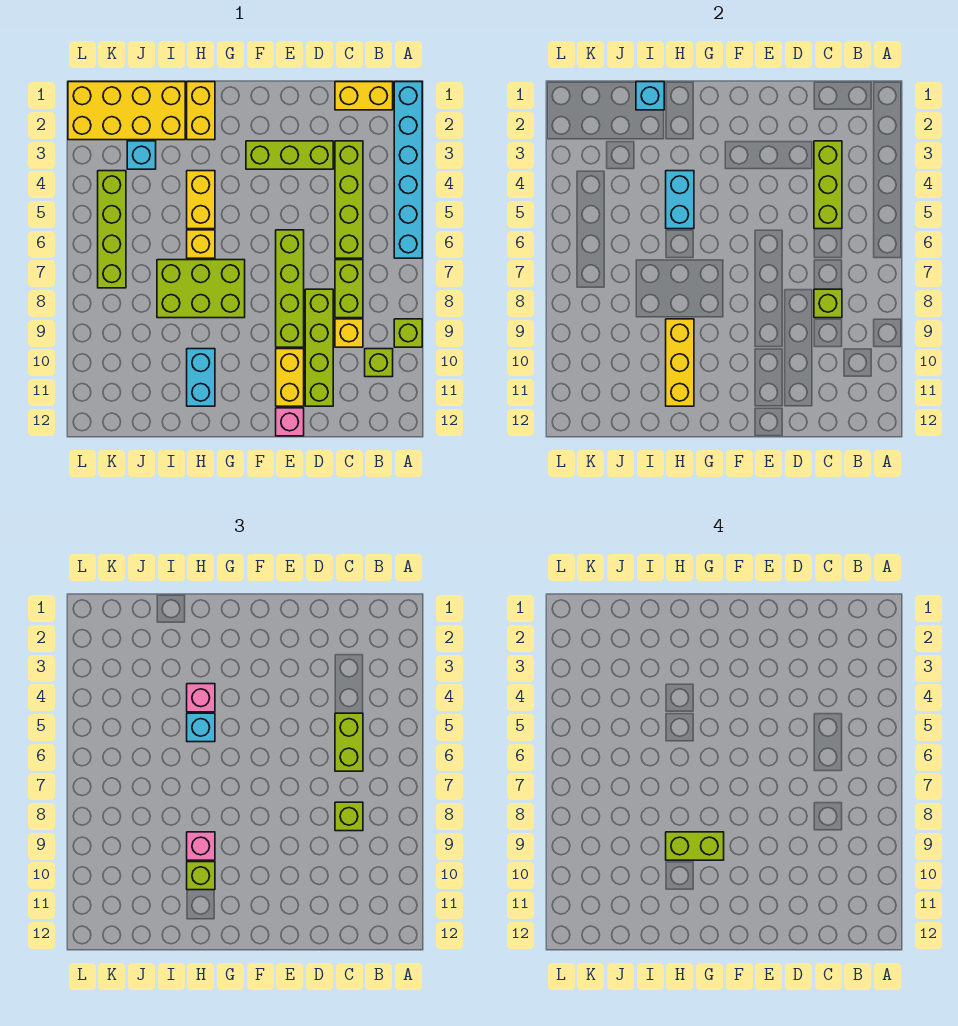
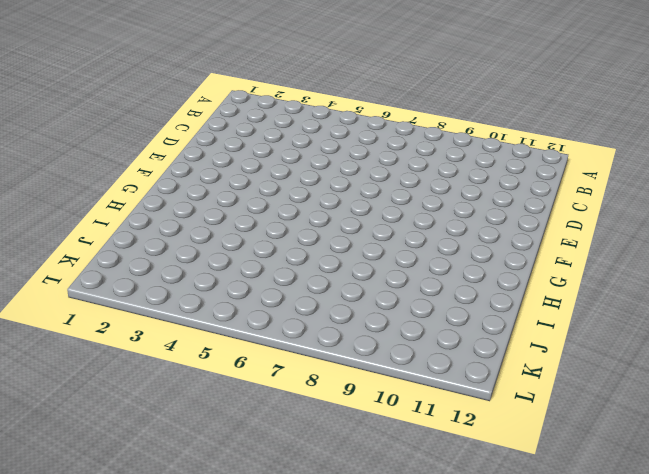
none -> cyan 1x6 brick [394,82,422,258]
none -> lime 1x1 brick [394,319,422,347]
none -> yellow 1x2 brick [335,82,393,110]
none -> lime 1x1 brick [365,349,393,377]

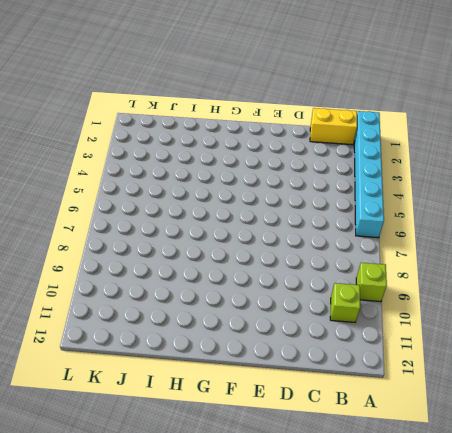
none -> lime 1x4 brick [335,141,363,258]
none -> lime 1x2 brick [335,260,363,318]
none -> yellow 1x1 brick [335,319,363,347]
none -> lime 1x3 brick [246,141,333,169]

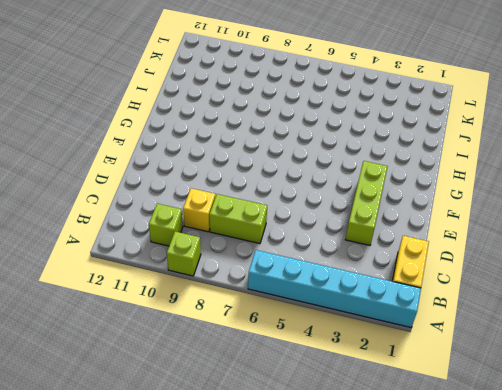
none -> lime 1x4 brick [335,141,363,258]
none -> lime 1x4 brick [305,289,333,406]
none -> lime 1x4 brick [276,230,304,347]
none -> yellow 1x2 brick [276,349,304,406]

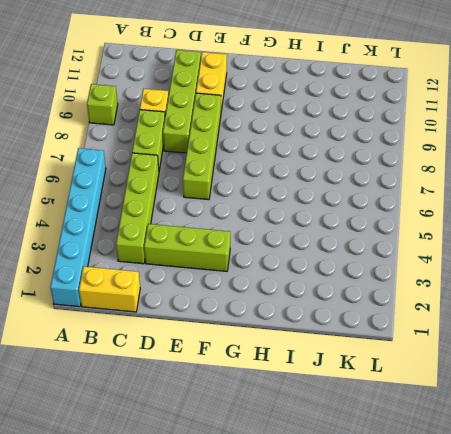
none -> lime 1x1 brick [365,349,393,377]
none -> pink 1x1 brick [276,408,304,436]
none -> lime 2x3 brick [157,260,245,318]
none -> yellow 1x2 brick [187,82,215,140]

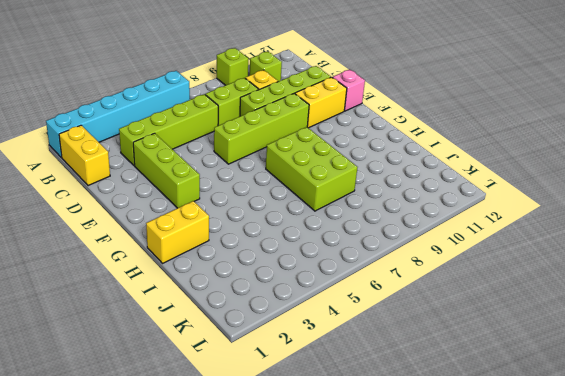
none -> yellow 1x2 brick [187,171,215,229]
none -> yellow 1x1 brick [187,230,215,258]
none -> cyan 1x2 brick [187,349,215,406]
none -> yellow 2x4 brick [68,82,185,140]

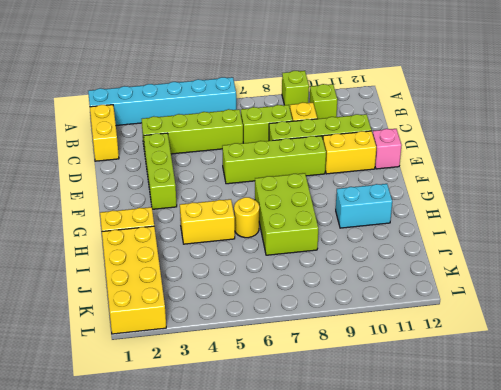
yellow 1x1 round brick [234,197,259,238] -> yellow 1x1 brick [187,230,215,258]
none -> cyan 1x1 brick [127,141,156,169]
none -> lime 1x4 brick [98,171,126,288]
none -> lime 1x3 brick [814,141,842,229]
none -> lime 1x1 brick [814,289,842,318]

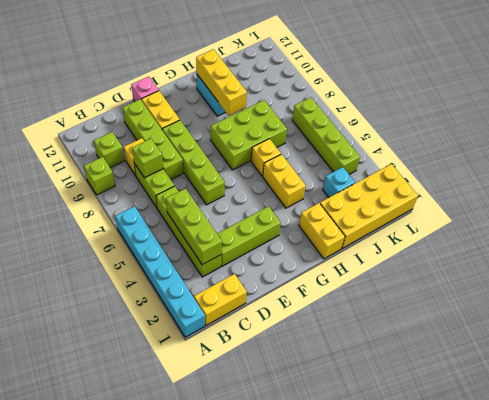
none -> cyan 1x2 brick [666,171,694,229]
none -> cyan 1x1 brick [636,82,664,110]
none -> lime 1x2 brick [335,713,363,771]
none -> lime 1x1 brick [335,802,363,831]

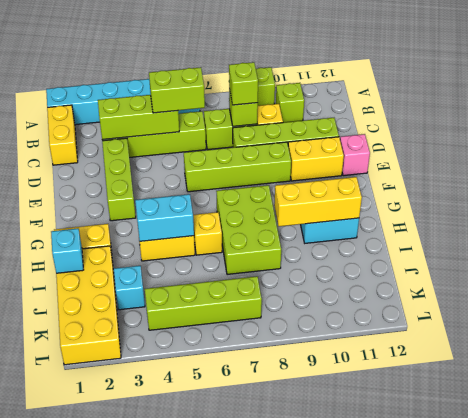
none -> pink 1x1 brick [187,684,215,712]
none -> cyan 1x1 brick [187,713,215,742]
none -> pink 1x1 brick [187,832,215,860]
none -> lime 1x1 brick [187,862,215,890]

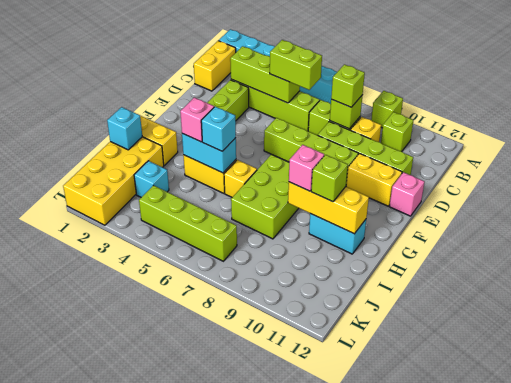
none -> lime 1x2 brick [666,832,724,860]

